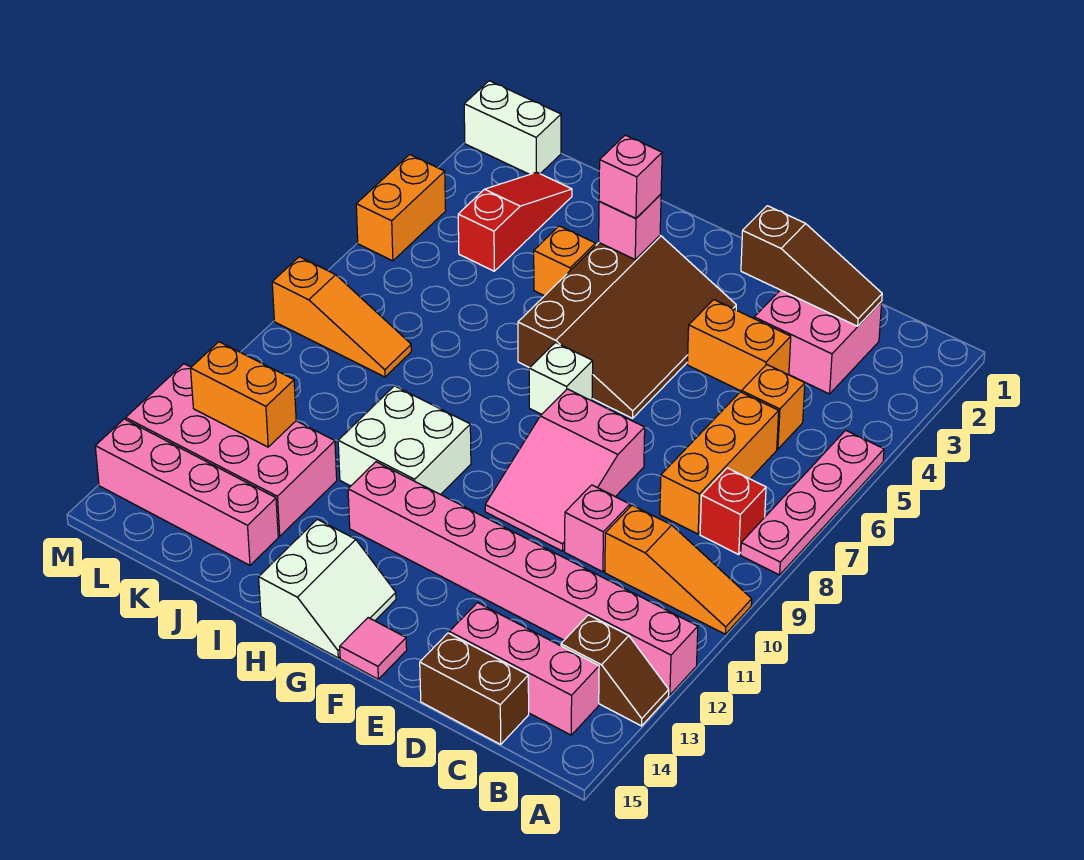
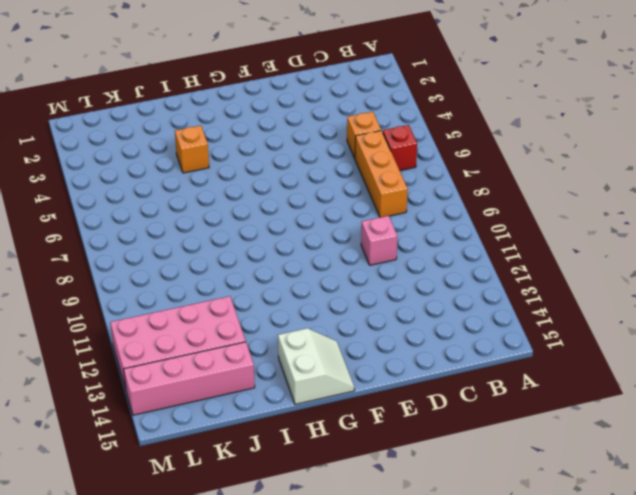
red 1x1 brick [383,125,417,171] -> red 1x1 brick moved to [700,468,766,554]
none -> pink 1x4 plate [741,430,884,575]
none -> orange 1x3 slope [605,505,752,634]
none -> pink 1x8 brick [348,462,698,695]

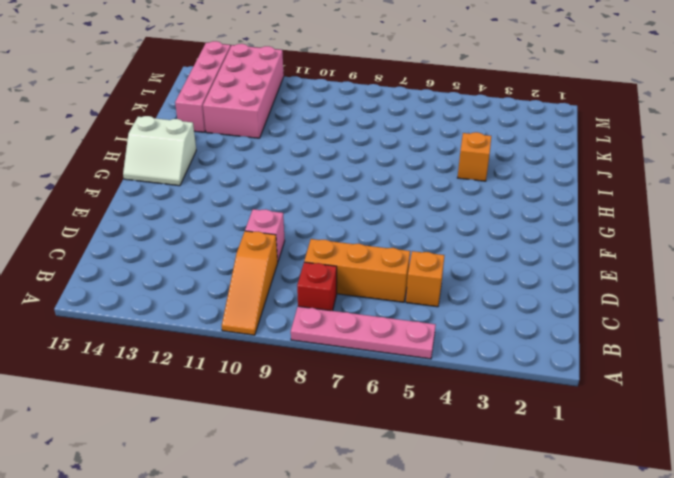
none -> pink 1x8 brick [348,462,698,695]
none -> brown 1x2 slope [561,615,669,726]
none -> pink 1x3 brick [449,603,599,735]

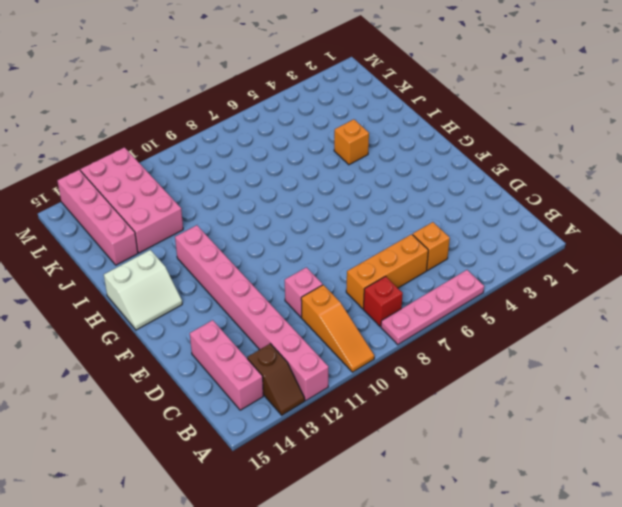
none -> pink 2x2 brick [754,290,882,394]
none -> brown 1x2 brick [420,633,529,744]
none -> orange 1x2 brick [687,300,791,391]

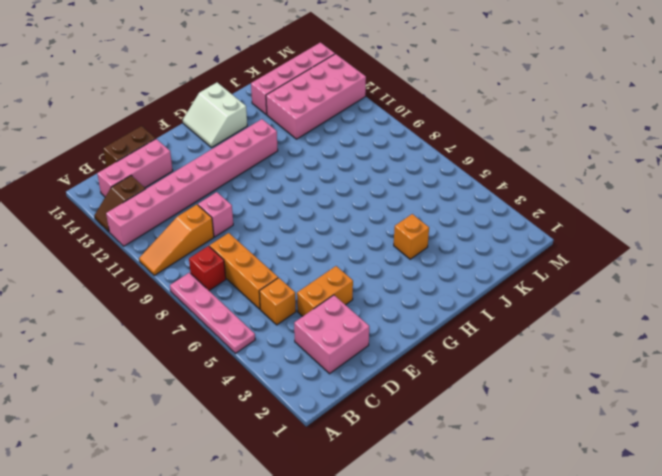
none -> pink 2x3 slope [485,389,645,551]
none -> brown 3x4 slope [518,236,736,418]
none -> pink 1x1 tile [340,618,407,679]

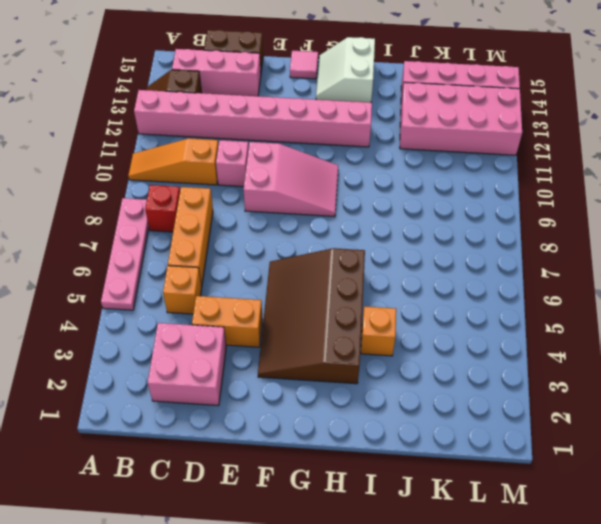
pink 2x3 slope [243,142,338,217] -> pink 2x3 slope turned to [485,389,645,551]
none -> white 1x1 brick [529,342,593,414]
none -> white 2x2 brick [338,386,471,495]
none -> red 1x3 slope [458,172,572,271]

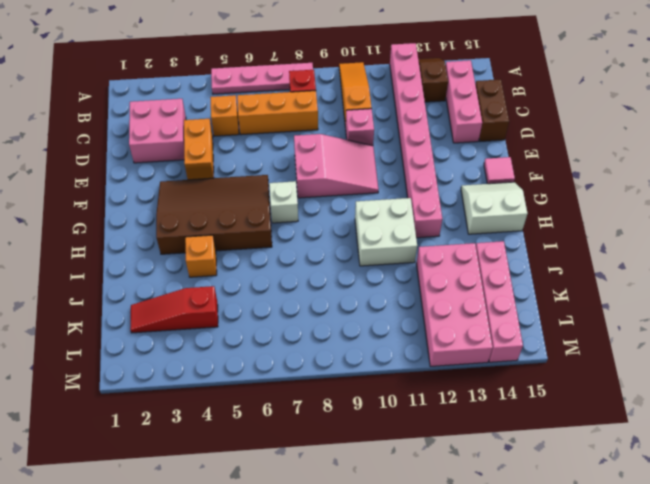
none -> orange 1x3 slope [272,257,411,377]
none -> white 1x2 brick [464,81,561,175]
none -> orange 1x2 brick [356,155,446,261]

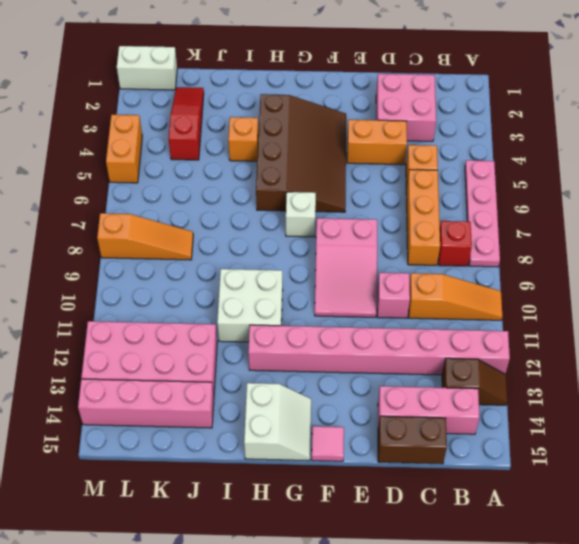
none -> brown 1x3 slope [741,206,882,326]
none -> pink 1x1 brick [599,194,661,259]
none -> orange 1x2 brick [191,342,296,447]

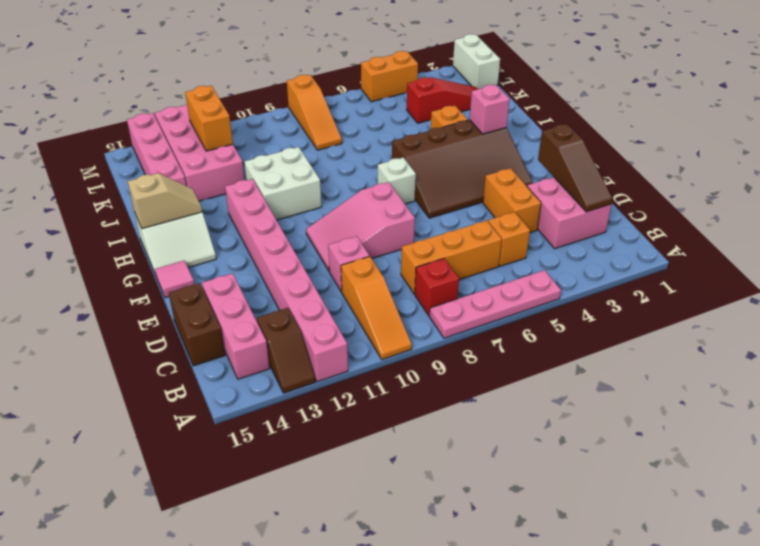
tan 1x2 slope [127,173,202,229] -> none
none -> pink 1x1 brick [599,135,662,218]

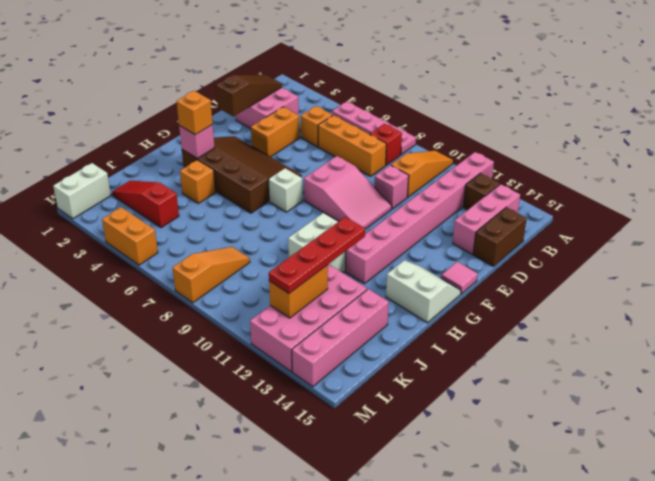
orange 1x1 brick [177,91,213,135] -> pink 1x1 brick [599,135,662,218]
red 1x4 plate [269,217,365,293] -> none

